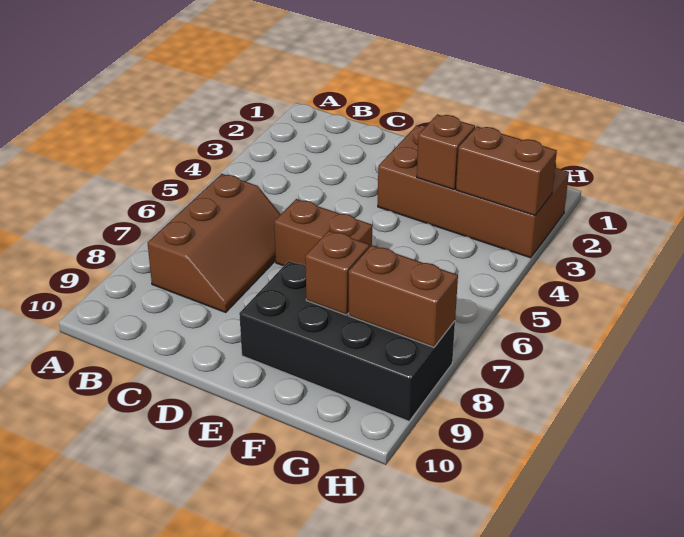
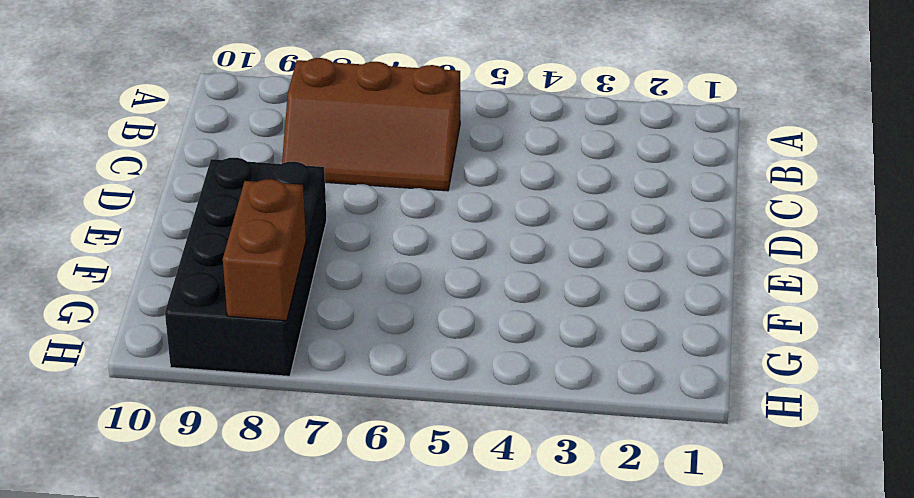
none -> brown 1x2 brick [274,199,372,266]
none -> brown 2x4 brick [378,125,569,258]

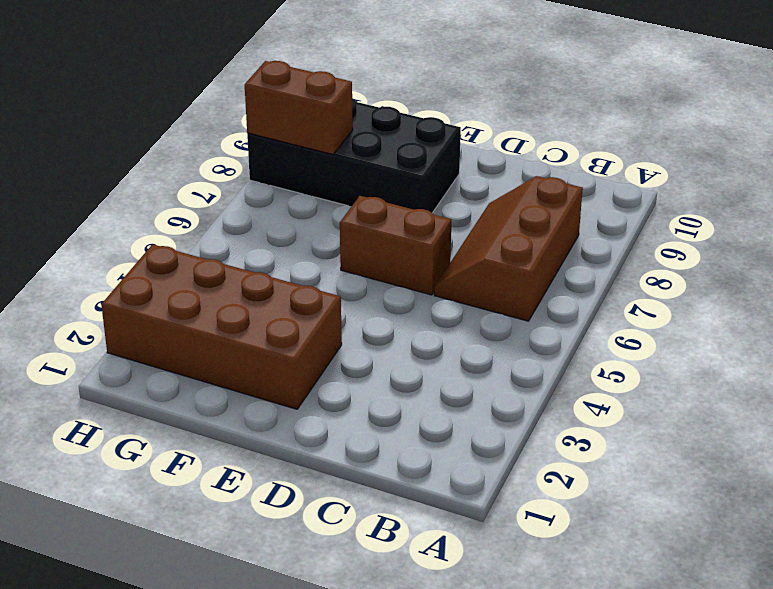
none -> brown 1x1 brick [417,114,475,190]
none -> brown 1x1 brick [305,230,369,315]

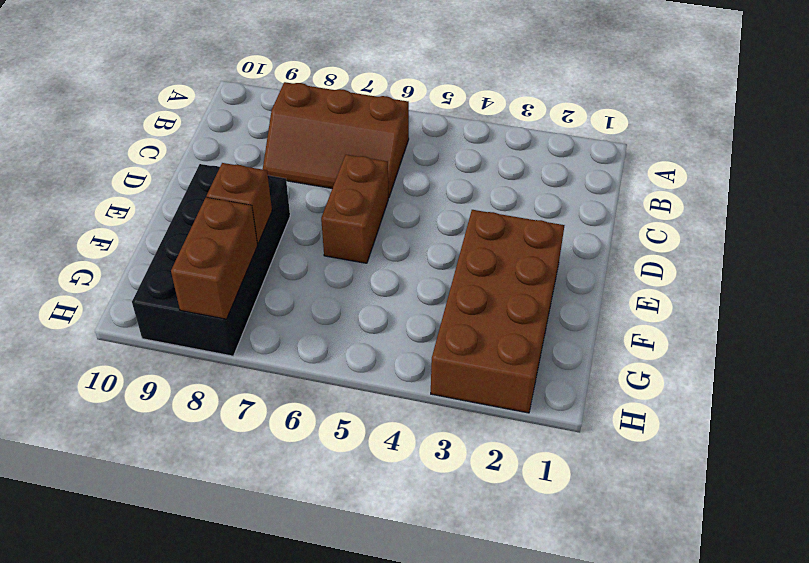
none -> brown 1x1 brick [417,114,475,190]
none -> brown 1x2 brick [456,126,557,215]

